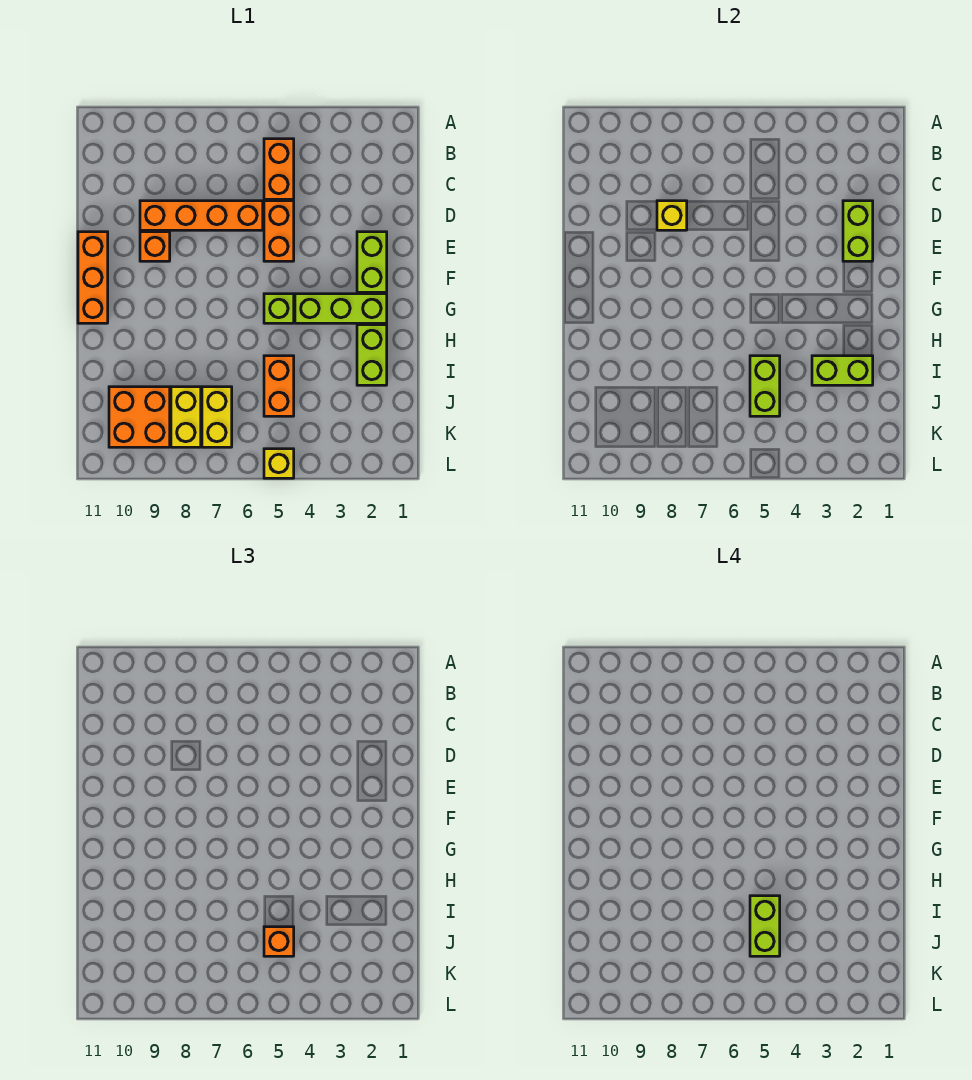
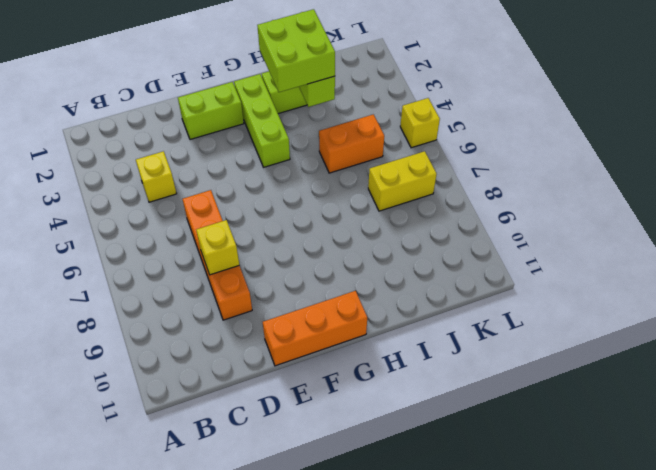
yellow 1x1 brick [136,151,177,202] -> none
lime 2x2 brick [257,9,335,92] -> none
none -> orange 1x2 brick [264,139,294,199]
none -> orange 1x2 brick [264,201,294,261]
none -> orange 1x1 brick [140,232,170,261]

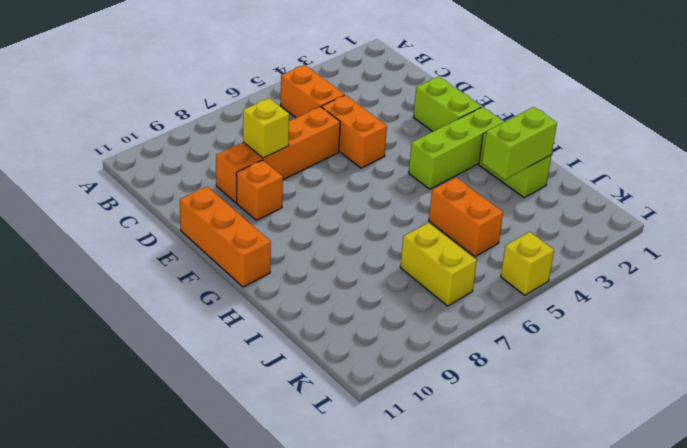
none -> lime 1x1 brick [264,294,294,323]
none -> yellow 1x2 brick [171,387,201,447]
none -> orange 2x2 brick [109,387,170,447]

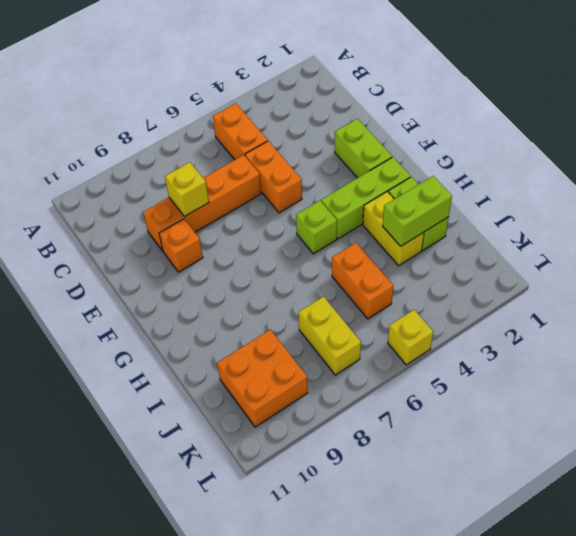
yellow 1x2 brick [363,192,424,266] -> yellow 1x2 brick moved to [171,387,201,447]
none -> orange 1x3 brick [78,232,108,323]
none -> lime 1x2 brick [843,201,873,261]
none -> lime 1x2 brick [750,356,780,416]

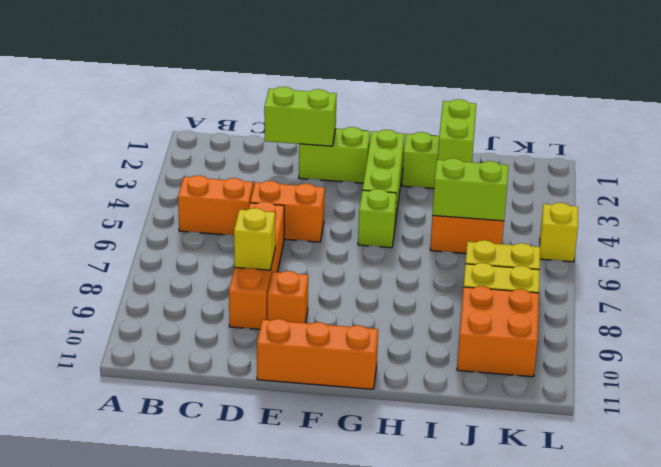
none -> orange 1x1 brick [264,927,294,956]
none -> lime 1x2 brick [750,896,780,956]

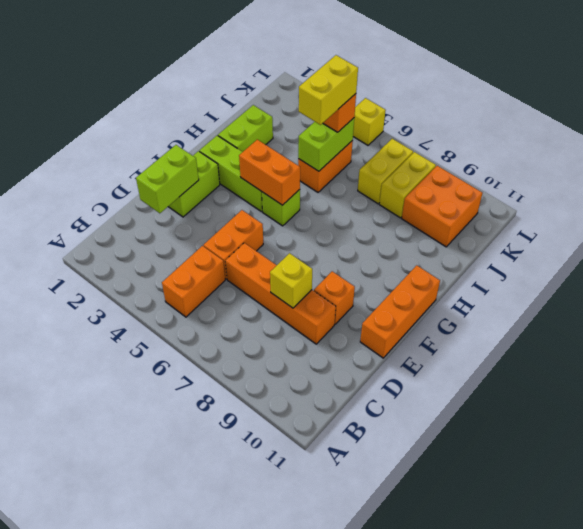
orange 1x2 brick [239,140,300,205] -> none
yellow 1x2 brick [299,55,358,125] -> lime 1x2 brick [750,896,780,956]
none -> lime 1x2 brick [812,356,873,385]

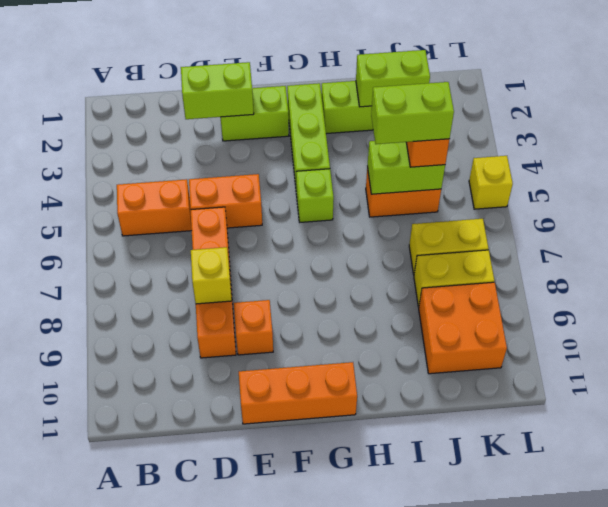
lime 1x2 brick [356,50,430,107] -> lime 1x2 brick turned to [812,356,873,385]

